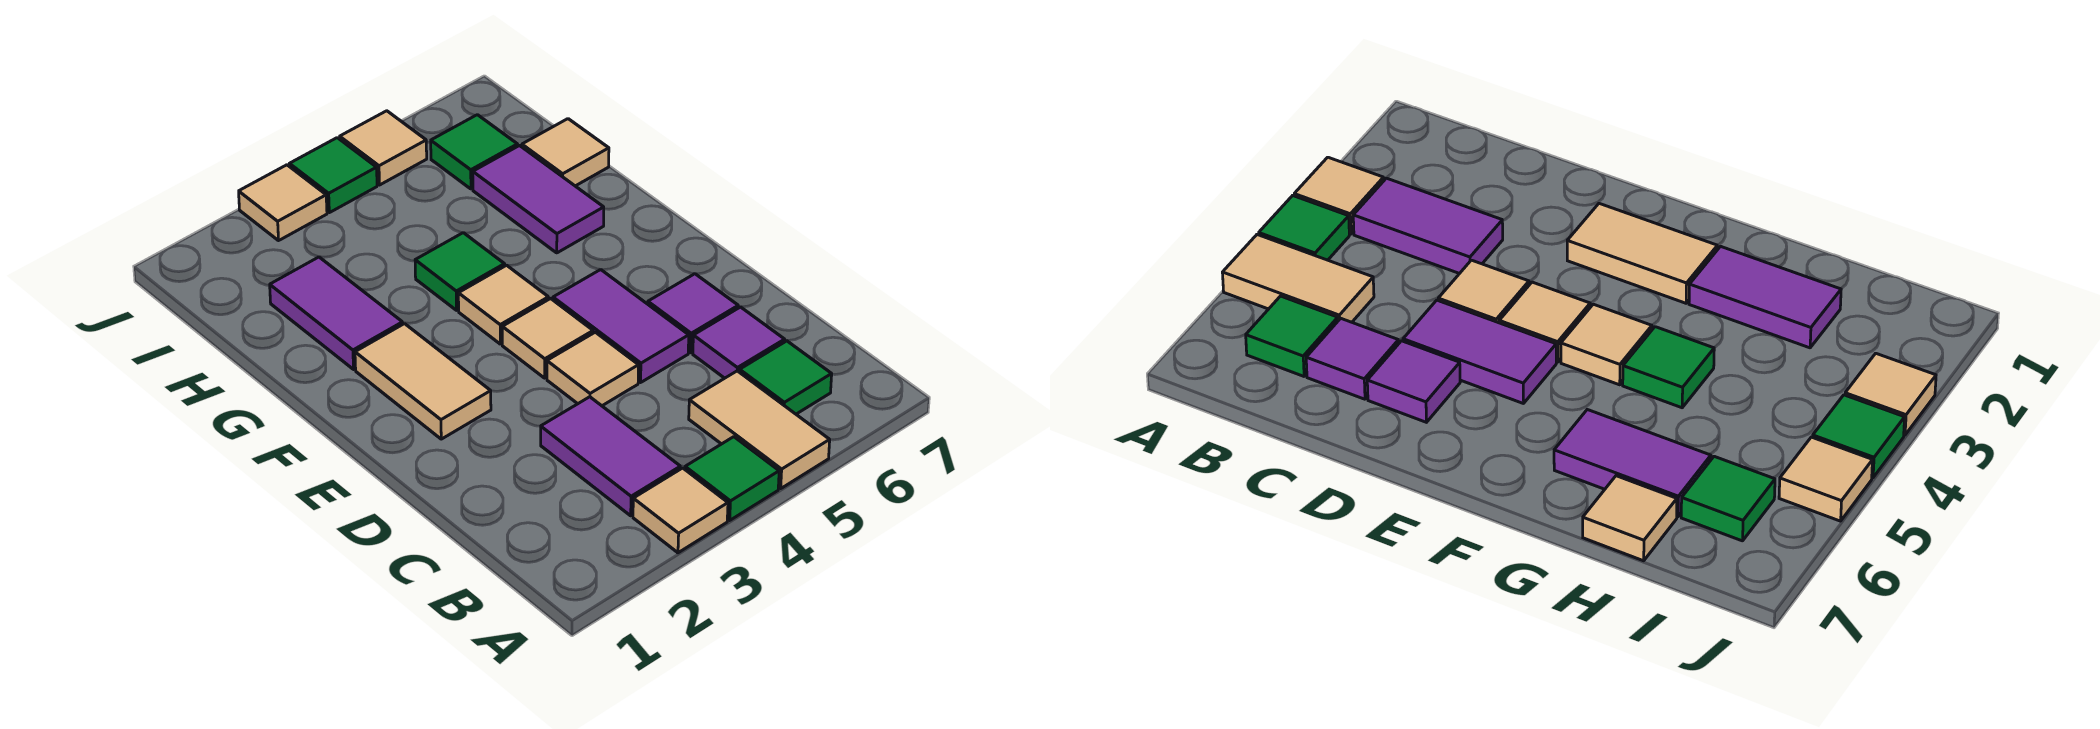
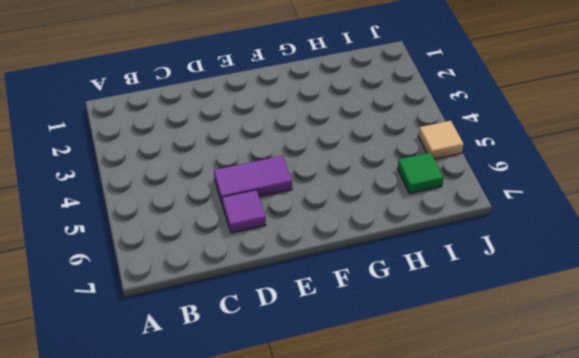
none -> tan 1x1 tile [633,468,728,553]
none -> green 1x1 tile [685,437,779,520]
none -> tan 1x2 tile [689,371,830,488]

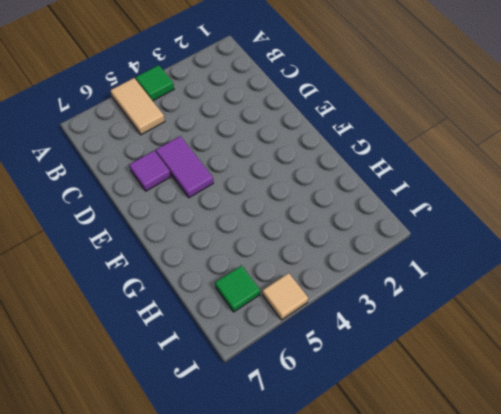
none -> tan 1x1 tile [633,468,728,553]
none -> purple 1x2 tile [541,397,680,516]
none -> green 1x1 tile [740,341,832,414]

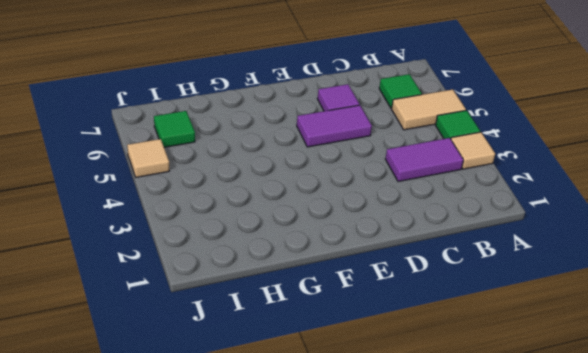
none -> purple 1x1 tile [693,307,785,378]
none -> tan 1x1 tile [547,332,639,406]
none -> tan 1x2 tile [355,324,491,439]

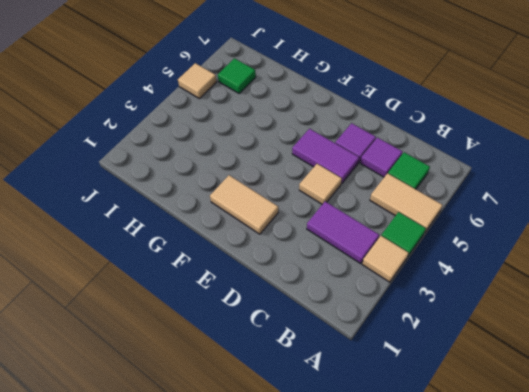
none -> tan 1x1 tile [502,299,593,378]
none -> tan 1x1 tile [458,265,548,344]
none -> purple 1x2 tile [270,257,403,369]

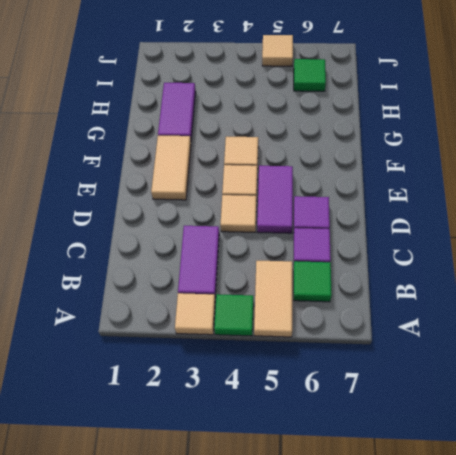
none -> green 1x1 tile [415,233,505,310]
none -> purple 1x2 tile [473,146,604,253]
none -> tan 1x1 tile [522,119,609,186]

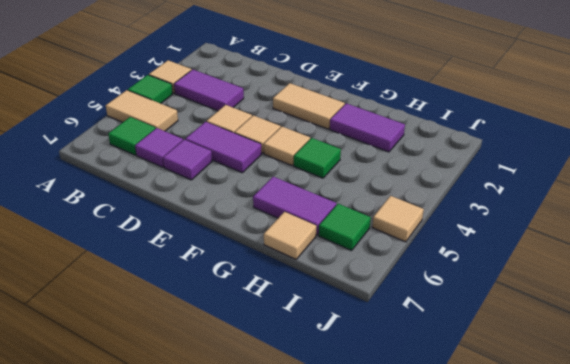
none -> tan 1x1 tile [239,165,327,241]
none -> green 1x1 tile [289,138,377,213]

